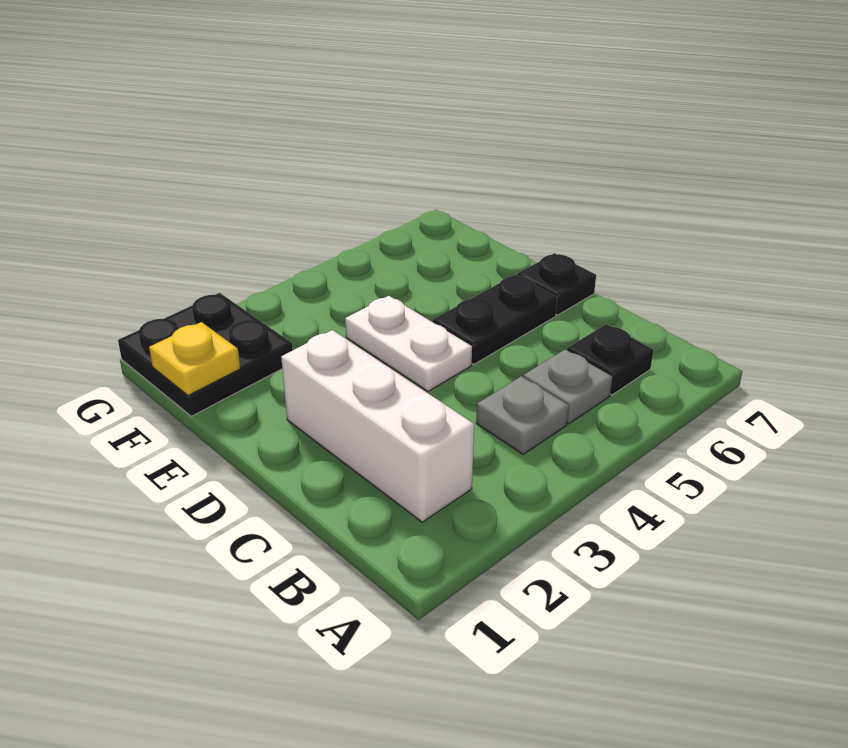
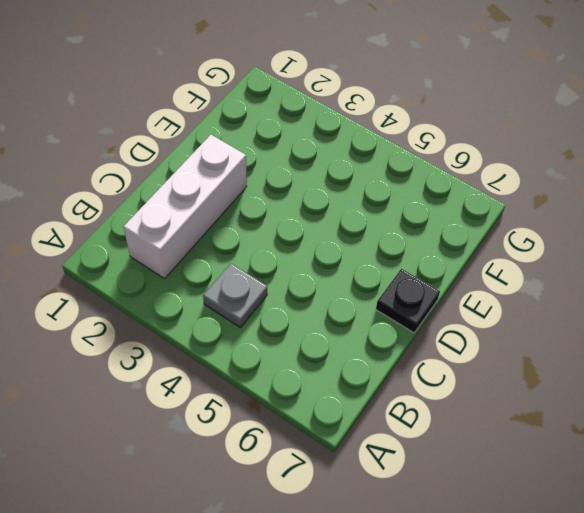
none -> grey 1x1 plate [523,350,612,424]
none -> black 1x1 plate [567,324,653,395]

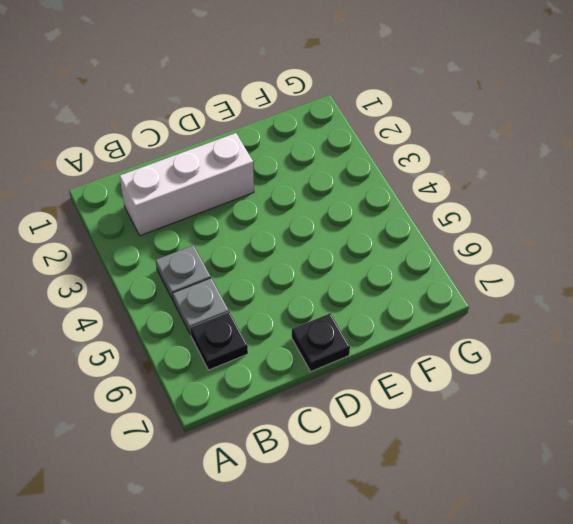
none -> white 1x2 plate [345,296,472,391]
none -> black 1x2 plate [432,275,557,364]

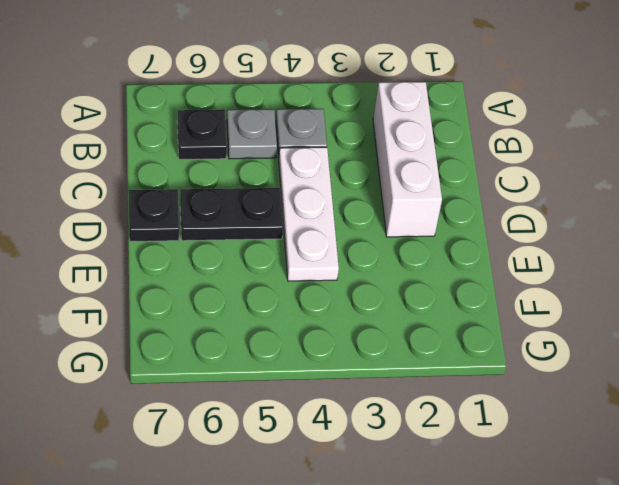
white 1x3 plate [279,147,339,281] -> white 1x2 plate [345,296,472,391]
none -> black 2x2 plate [118,293,293,416]
none -> yellow 1x1 plate [149,322,240,396]

